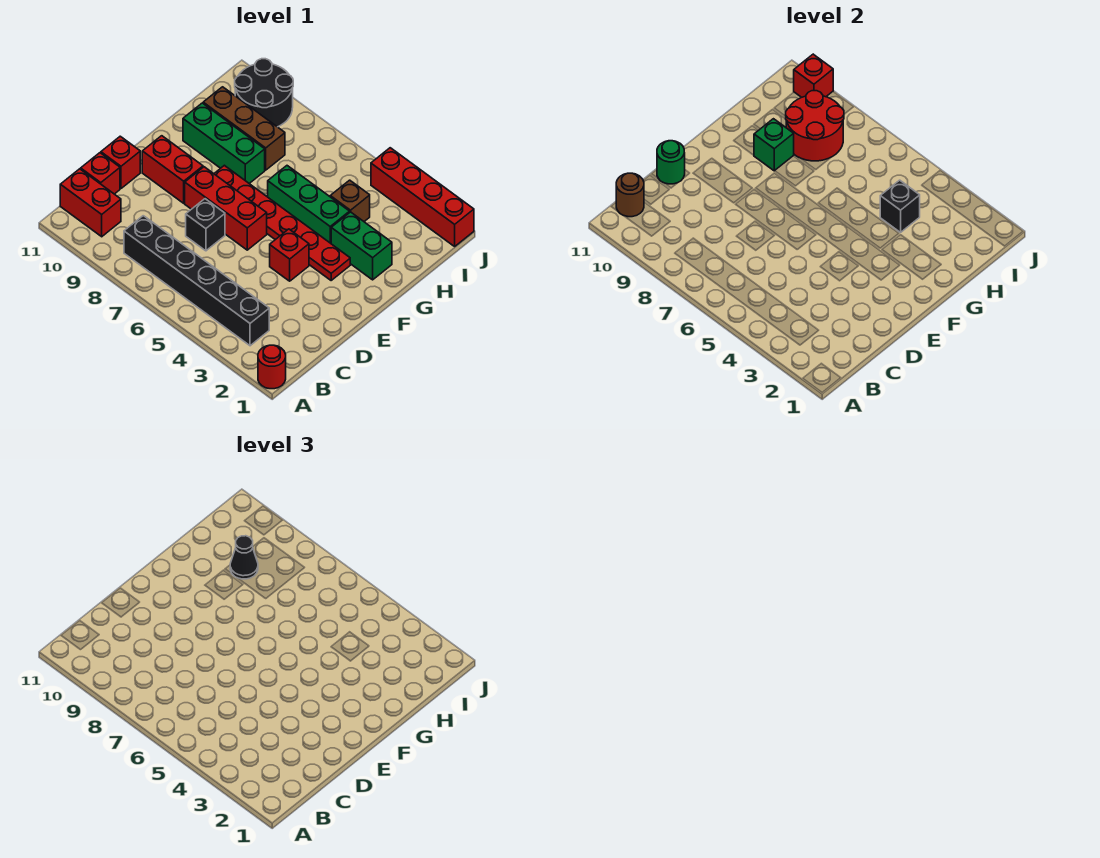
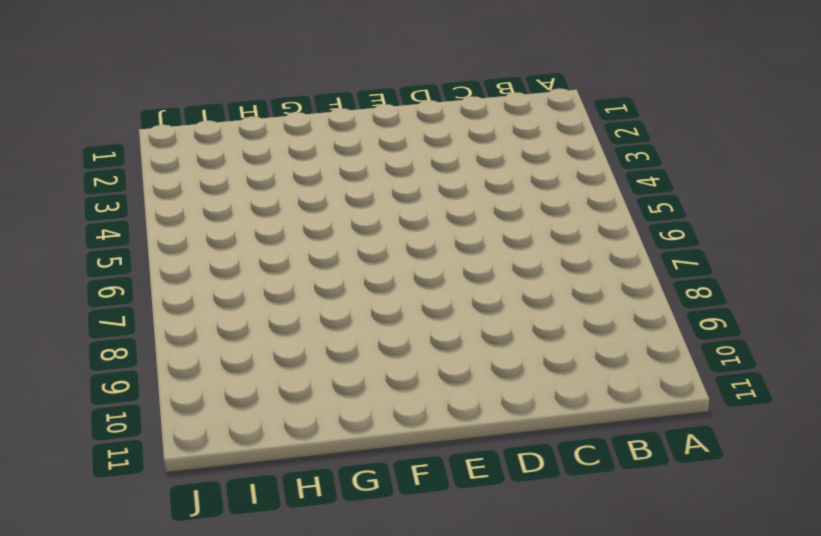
none -> red 1x1 round brick [258,345,286,389]
none -> black 1x6 brick [124,216,269,346]
none -> red 1x2 brick [60,169,121,237]

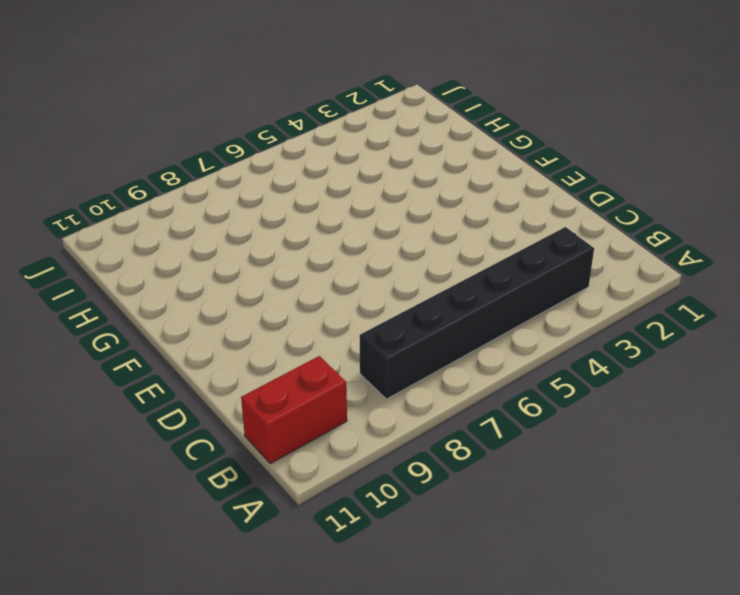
none -> red 1x1 round brick [258,345,286,389]
none -> red 1x1 brick [81,153,120,194]
none -> black 1x1 brick [186,199,225,251]

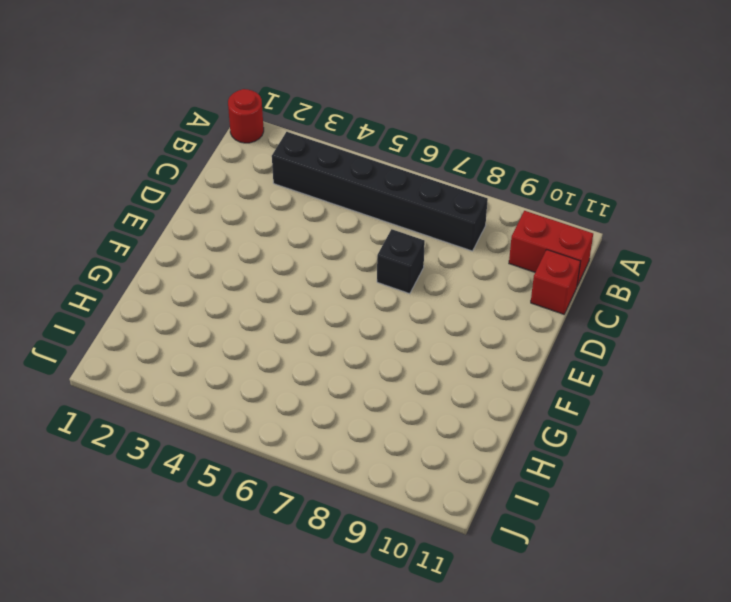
none -> red 1x1 brick [101,136,140,188]
none -> red 1x1 brick [270,229,309,281]
none -> red 1x3 brick [185,167,267,250]

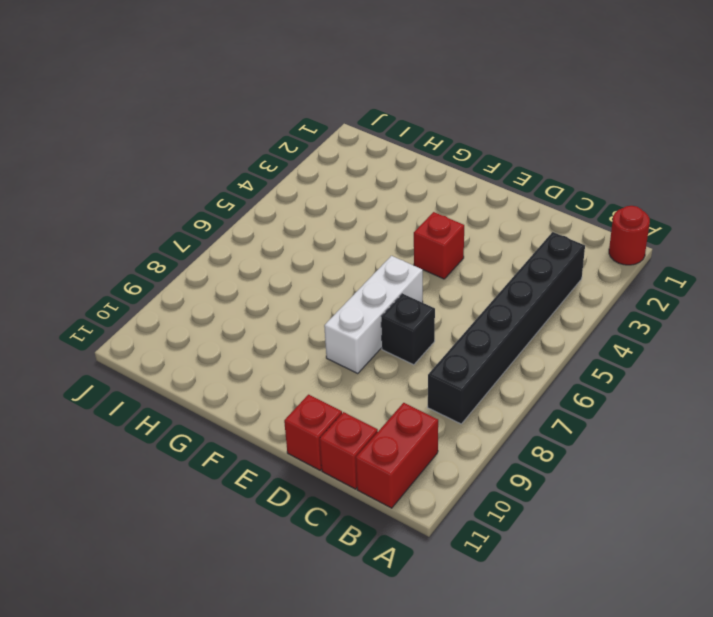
white 1x3 brick [324,256,423,374] -> red 1x3 brick [185,167,267,250]
none -> red 1x2 brick [142,136,203,203]
none -> red 1x6 plate [214,165,350,280]
none -> green 1x2 brick [331,212,392,280]

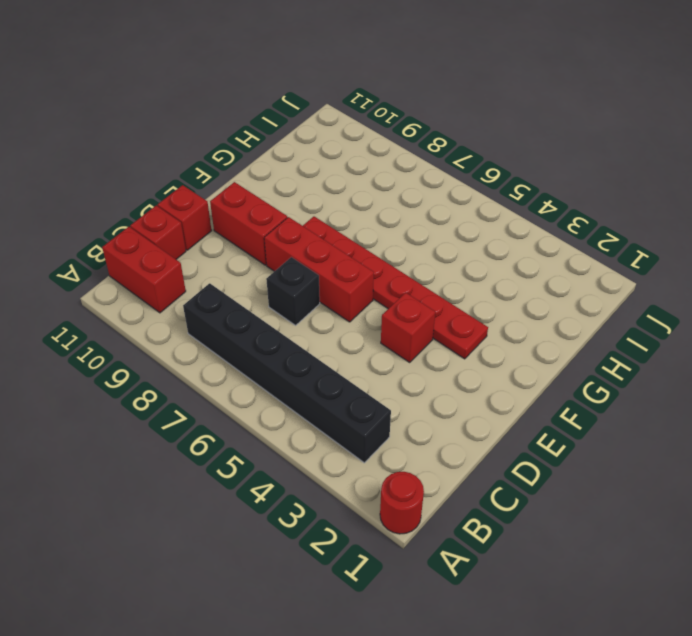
none -> green 1x2 brick [331,212,392,280]
none -> green 1x3 brick [268,166,350,243]
none -> green 1x3 brick [183,103,265,184]

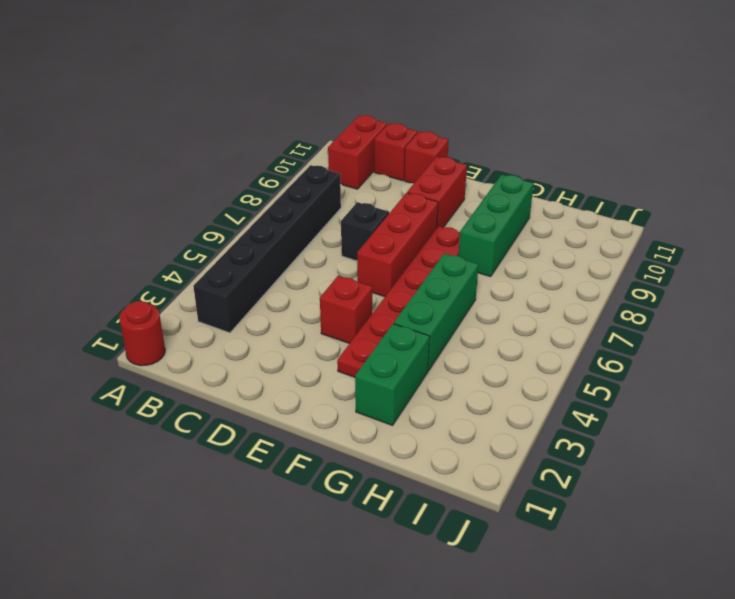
none -> brown 1x1 brick [330,180,370,221]
none -> brown 1x3 brick [203,87,285,170]
none -> black 2x2 round brick [235,59,293,127]

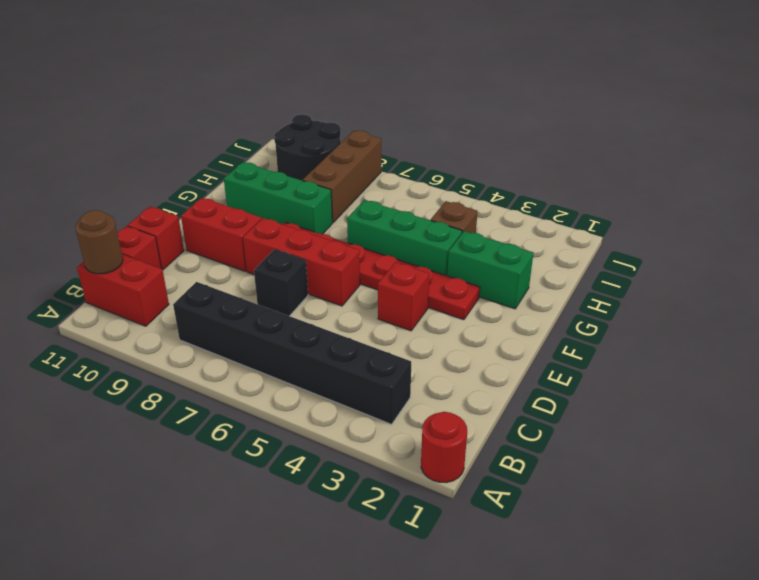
brown 1x3 brick [303,131,382,223] -> brown 1x3 brick turned to [203,87,285,170]
none -> red 1x4 brick [371,148,474,246]
none -> green 1x1 round brick [657,141,685,184]
none -> green 1x1 brick [754,119,794,171]

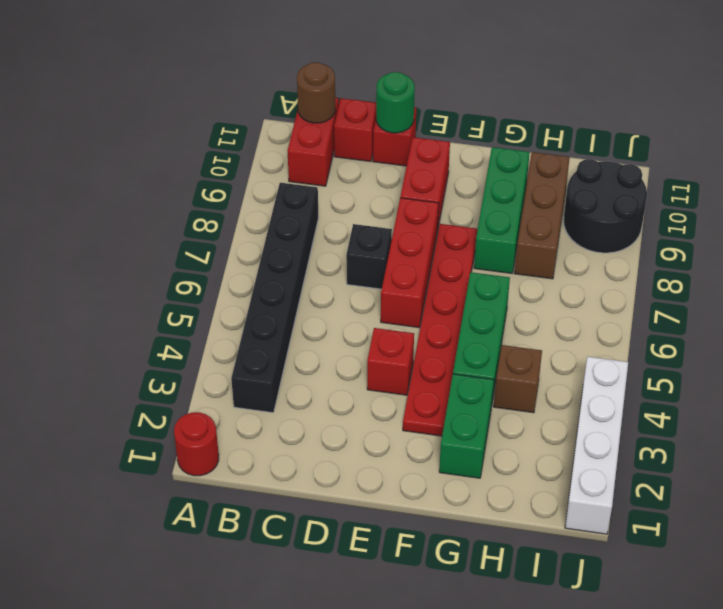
white 1x4 brick [565,357,628,534] -> red 1x4 brick [371,148,474,246]
none -> green 1x1 brick [754,119,794,171]
none -> black 1x1 brick [880,180,920,232]
none -> red 2x2 round brick [786,91,844,161]

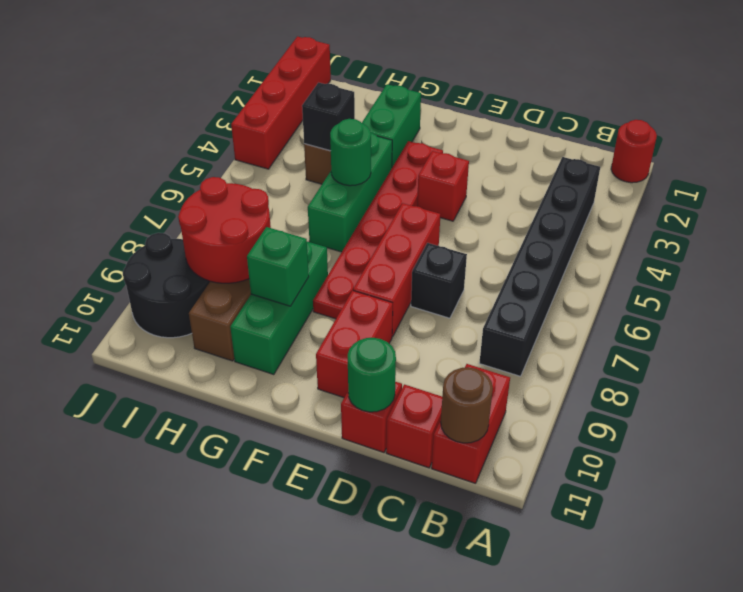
green 1x1 round brick [330,119,371,186] -> none
none -> red 1x1 brick [794,54,833,97]
none -> black 1x1 cone [230,536,258,579]

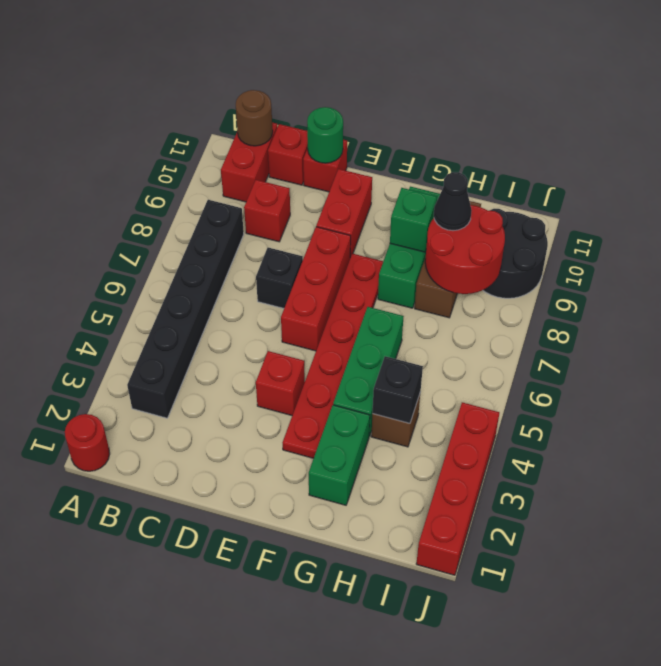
red 1x1 brick [244,180,290,242] -> red 1x1 brick moved to [794,54,833,97]

